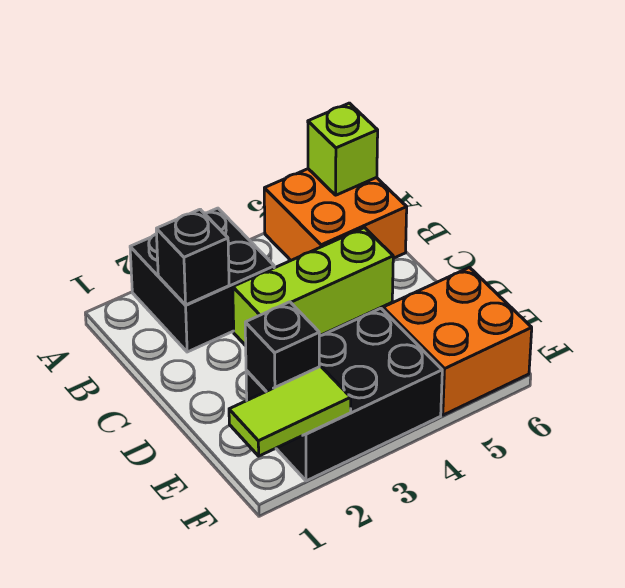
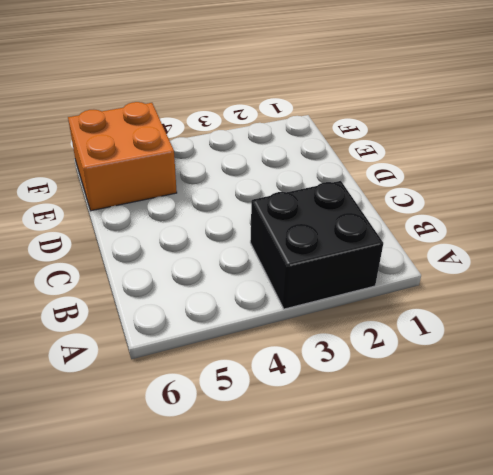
none -> orange 2x2 brick [264,169,407,260]
none -> lime 1x3 brick [233,228,393,346]

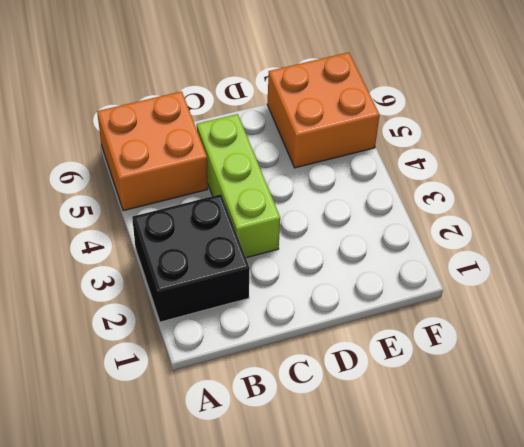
none -> black 2x3 brick [246,308,442,481]
none -> lime 1x1 brick [308,103,378,195]

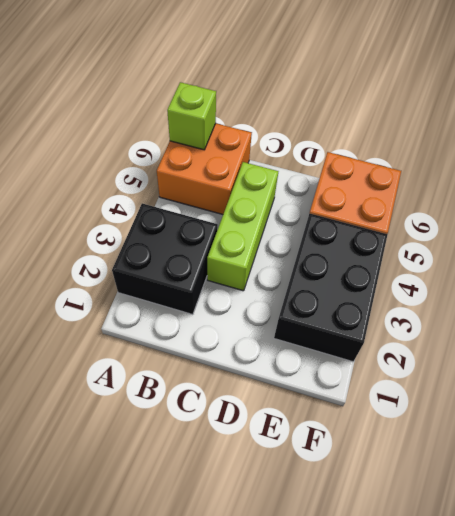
none -> black 1x1 brick [156,209,229,305]
none -> black 1x1 brick [245,302,319,391]

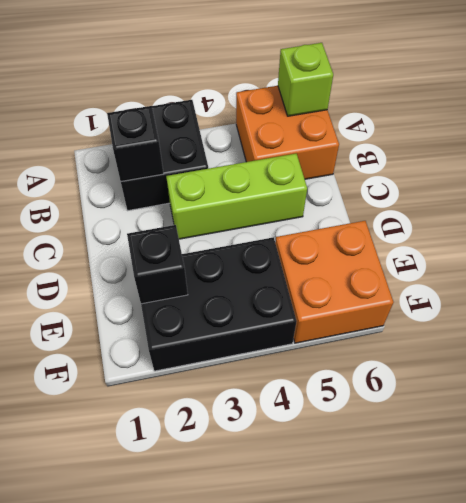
none -> lime 1x2 tile [229,366,351,456]

